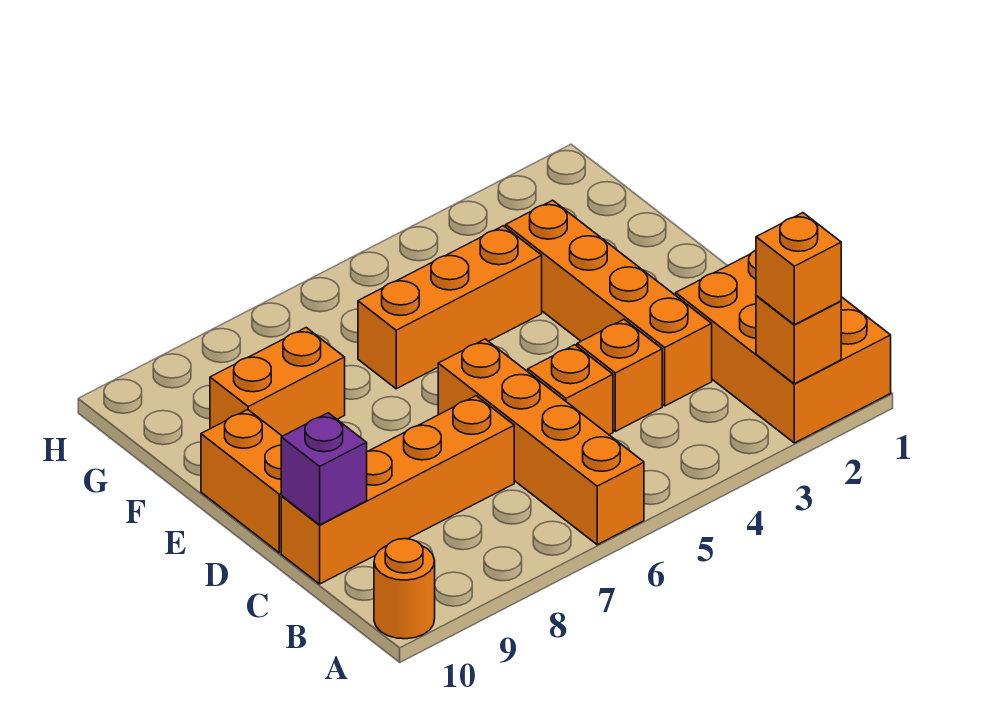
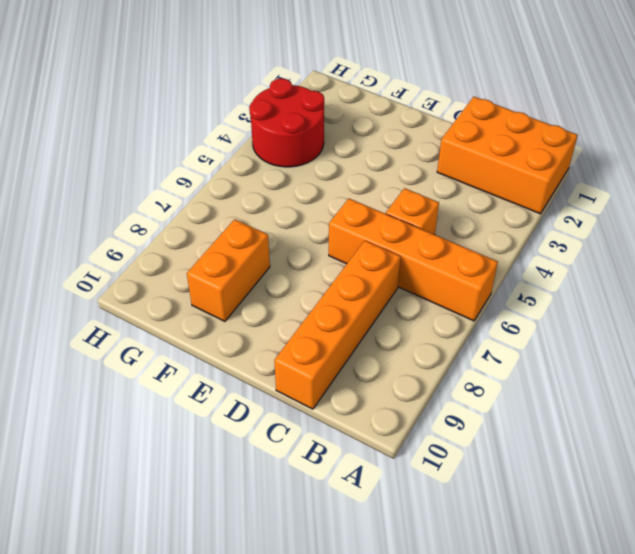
red 2x2 round brick [249,78,324,167] -> none
none -> orange 1x1 round brick [374,539,435,639]
none -> orange 1x4 brick [506,200,712,406]
none -> orange 1x1 brick [577,319,662,431]

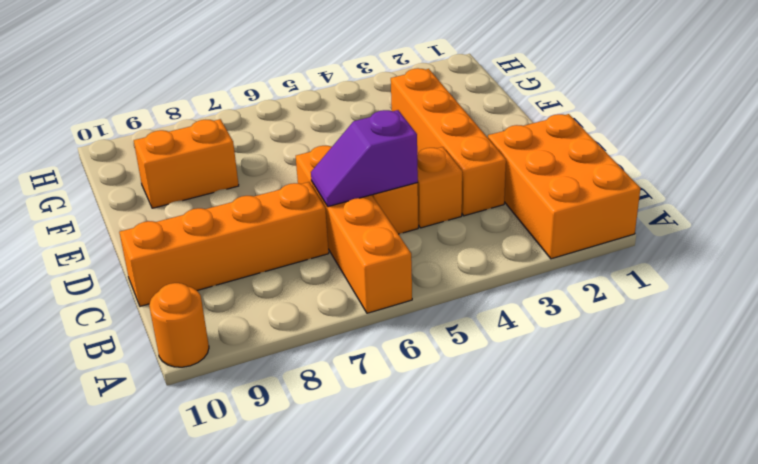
purple 1x2 slope [311,110,418,207] -> none
none -> orange 1x2 brick [201,410,282,553]
none -> orange 1x3 brick [358,226,542,389]
none -> orange 1x1 brick [756,296,841,384]

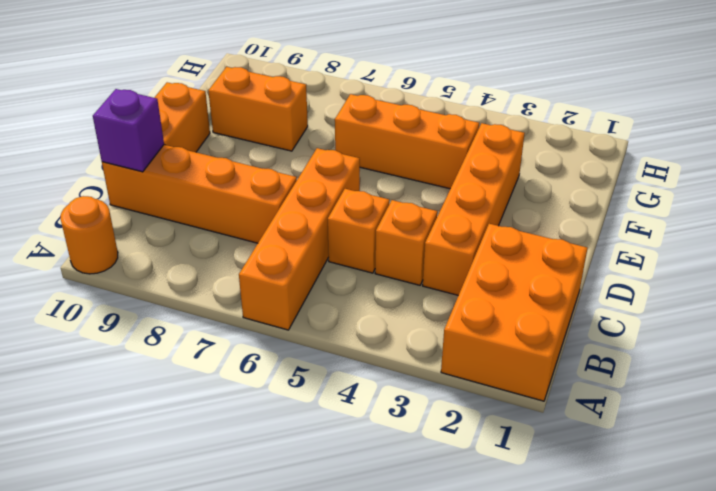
none -> orange 1x1 brick [756,296,841,384]
none -> orange 1x1 brick [756,213,841,325]

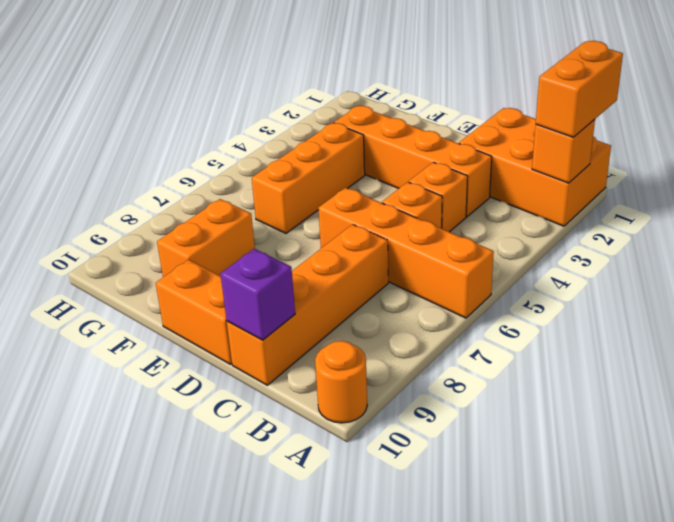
orange 1x2 brick [536,41,623,137] -> orange 1x1 brick [756,213,841,325]

